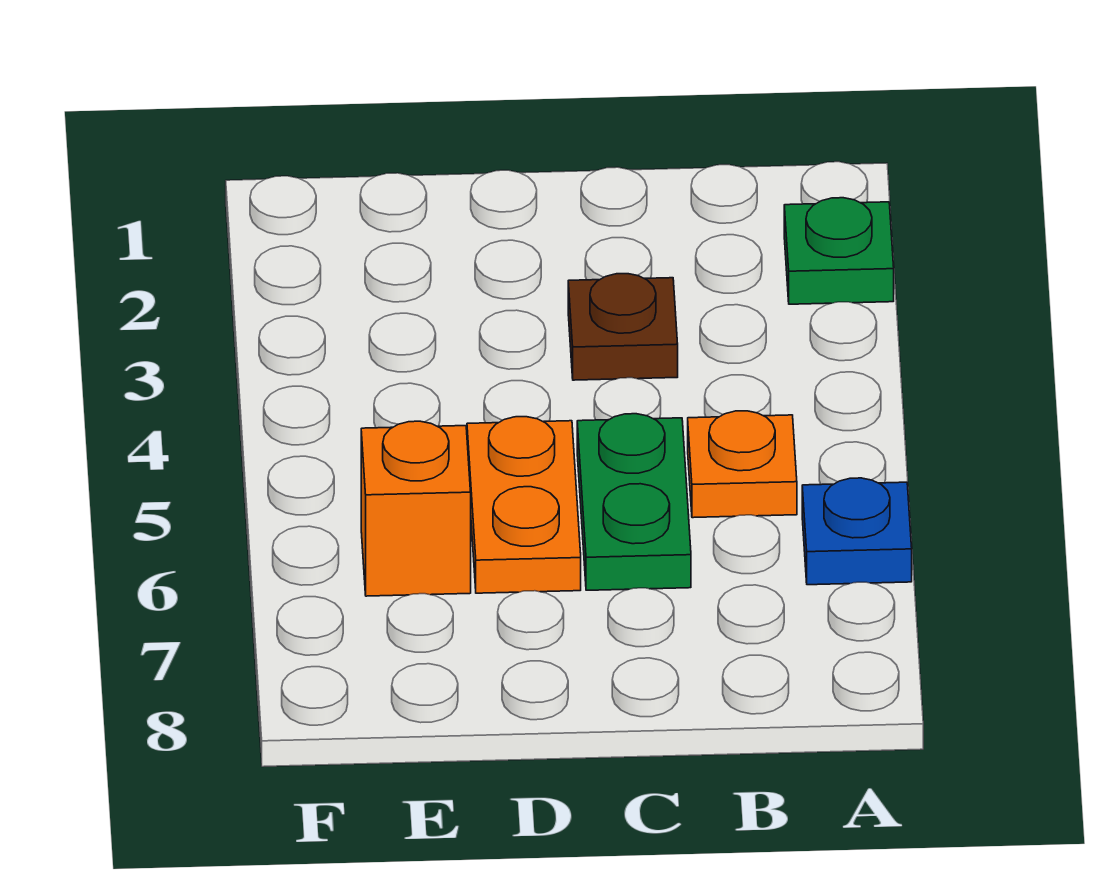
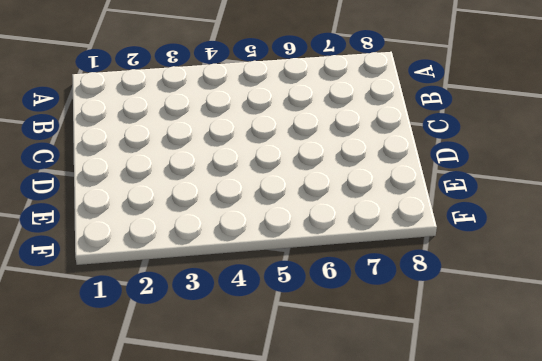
none -> green 1x1 plate [784,198,894,304]
none -> blue 1x1 plate [802,478,912,585]

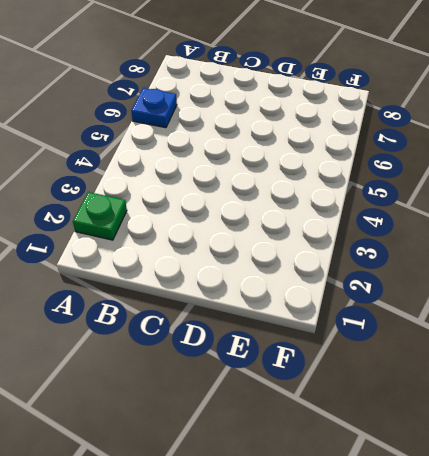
none -> orange 1x1 plate [688,411,797,518]
none -> brown 1x1 plate [568,274,678,380]

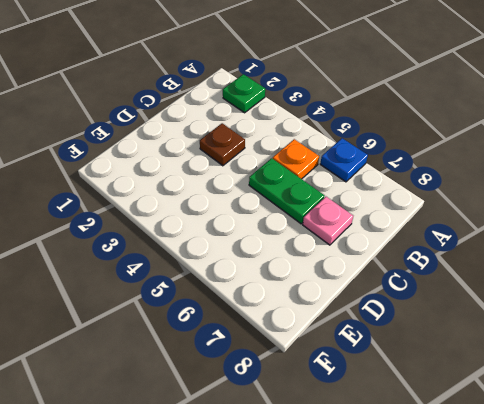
pink 1x1 plate [303,197,353,245] -> none
none -> orange 1x2 plate [467,417,581,593]
none -> orange 1x1 brick [361,421,471,596]

